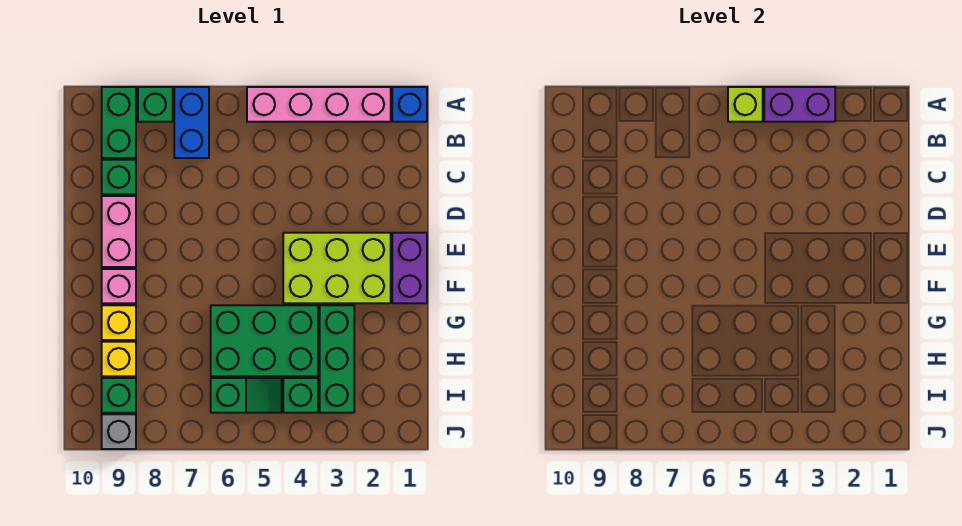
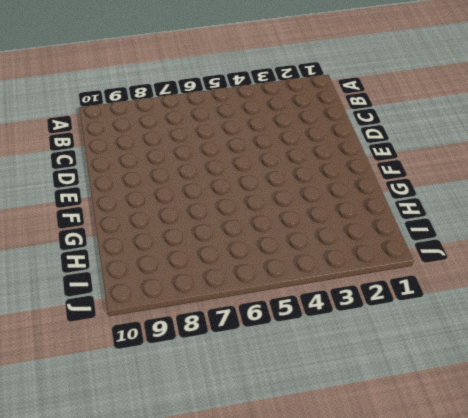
none -> blue 1x1 brick [392,87,427,122]
none -> pink 1x4 brick [247,87,391,122]
none -> blue 1x2 brick [174,87,209,158]

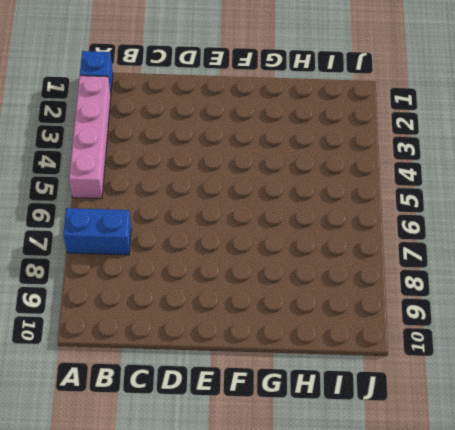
none -> green 1x1 brick [138,87,173,122]
none -> green 1x2 brick [102,87,136,158]
none -> green 1x1 brick [102,160,136,194]

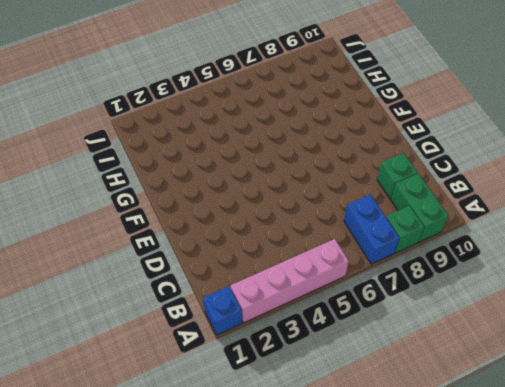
none -> pink 1x2 brick [102,196,136,267]
none -> purple 1x2 brick [392,233,427,303]
none -> lime 2x3 brick [283,233,391,303]

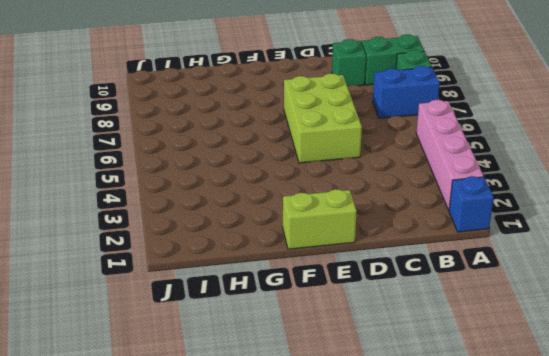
lime 2x3 brick [284,73,362,163] -> lime 2x3 brick moved to [283,233,391,303]
lime 1x2 brick [283,189,357,249] -> purple 1x2 brick [392,233,427,303]
none -> pink 1x2 brick [102,196,136,267]
none -> pink 1x1 brick [102,269,136,303]
none -> green 1x3 brick [320,305,354,413]

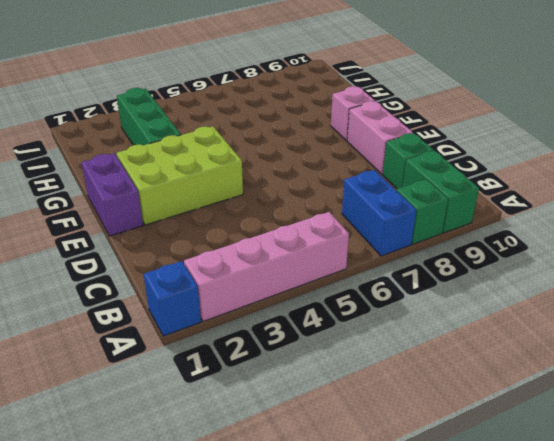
none -> green 2x3 brick [211,305,318,376]
none -> yellow 1x1 brick [102,305,136,340]
none -> yellow 1x1 brick [102,342,136,376]

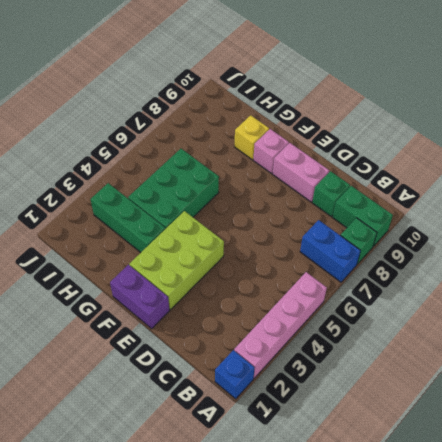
none -> yellow 1x1 brick [102,342,136,376]
none -> green 1x1 brick [283,378,318,413]
none -> green 1x2 slope [211,378,282,413]

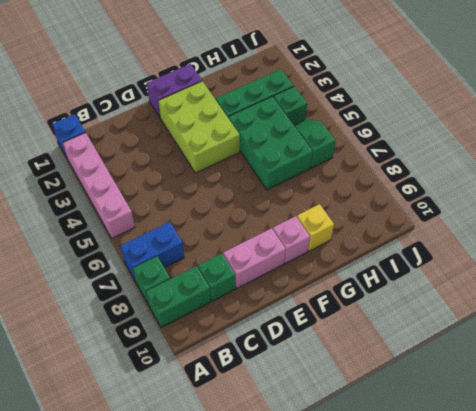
none -> yellow 1x1 brick [102,342,136,376]
none -> green 1x1 brick [102,378,136,413]
none -> grey 1x1 brick [102,414,136,449]

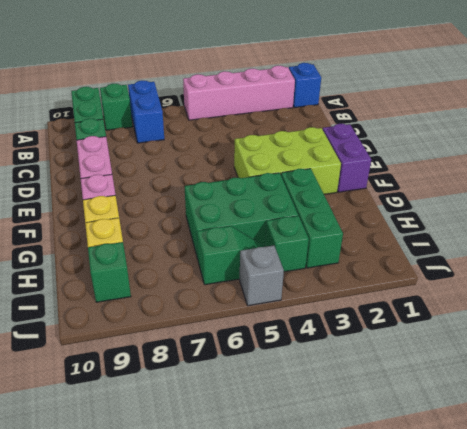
grey 1x1 brick [240,245,284,306] -> grey 1x1 brick moved to [102,414,136,449]
none -> purple 1x2 brick [764,87,835,122]
none -> lime 1x1 brick [728,87,763,122]

